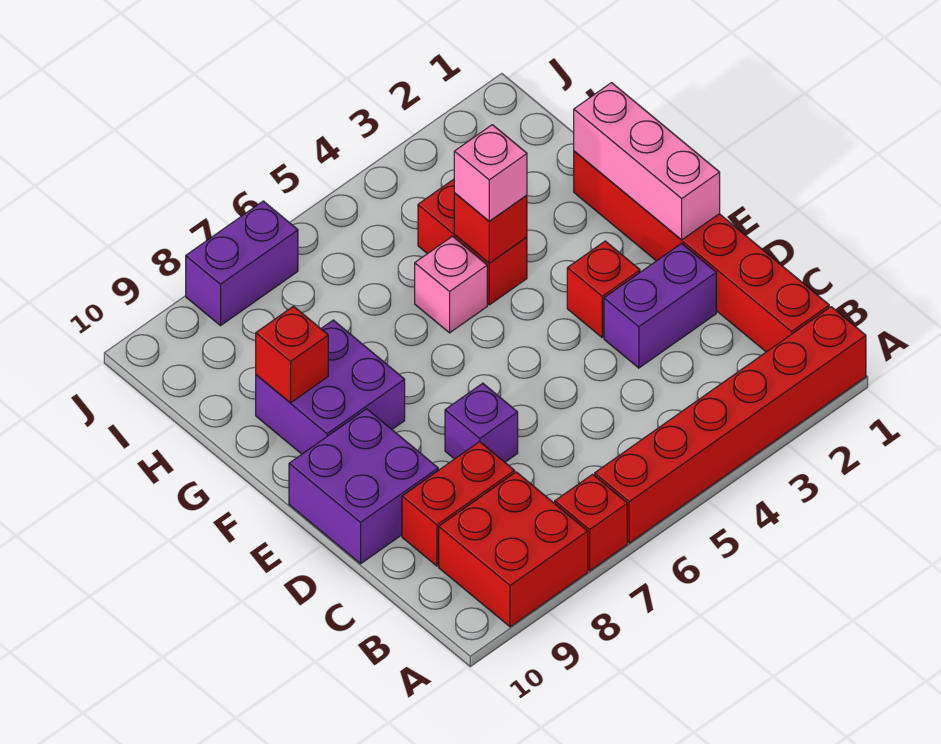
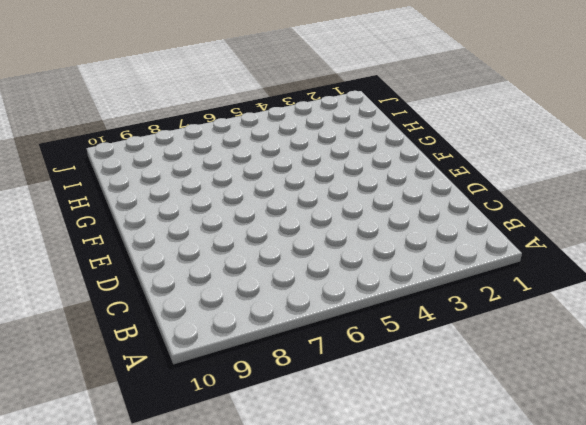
none -> red 1x6 brick [595,307,866,543]
none -> red 1x1 brick [555,474,627,571]
none -> red 2x2 brick [439,472,588,627]

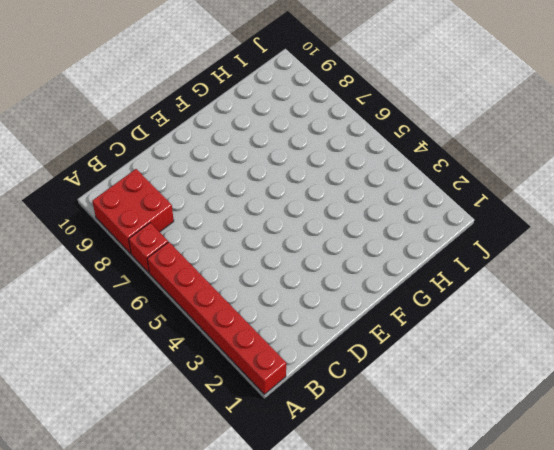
none -> red 1x6 brick [574,151,829,352]
none -> red 1x2 brick [402,442,515,566]
none -> purple 1x2 brick [604,244,716,368]

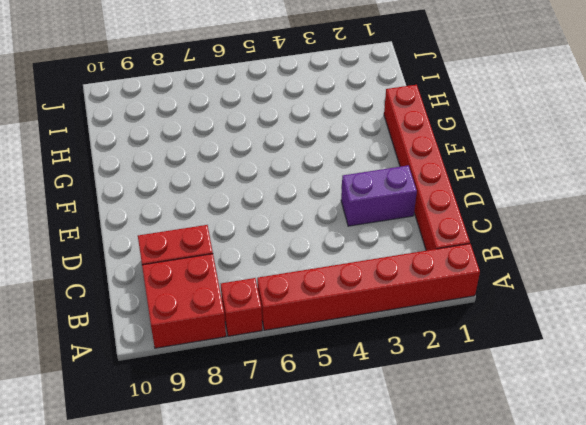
none -> purple 1x1 brick [445,383,518,462]
none -> purple 2x2 brick [289,409,438,564]
none -> red 1x1 brick [567,241,640,337]

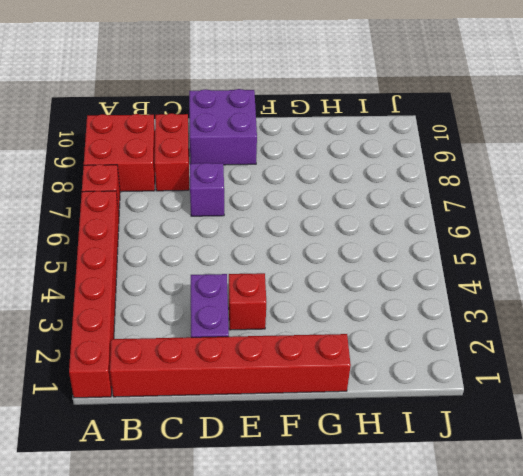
none -> purple 2x2 brick [256,320,405,454]
none -> red 1x2 brick [418,179,527,305]
none -> pink 1x1 brick [415,236,487,333]

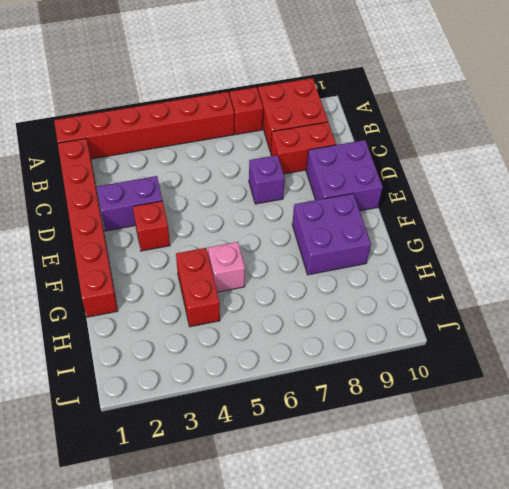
none -> purple 1x2 brick [186,201,298,326]
none -> pink 1x3 brick [574,83,720,240]
none -> red 1x1 brick [454,193,527,263]

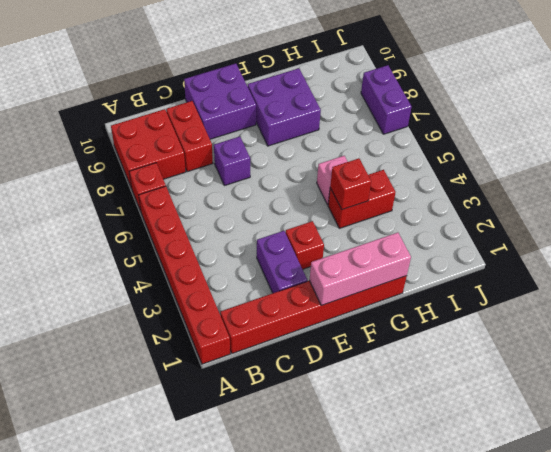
none -> red 1x1 brick [256,306,328,403]
none -> pink 1x1 brick [454,125,527,221]

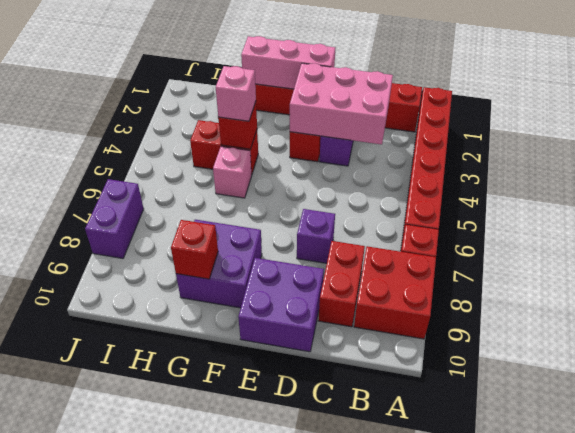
pink 2x3 brick [290,63,393,144] -> none

